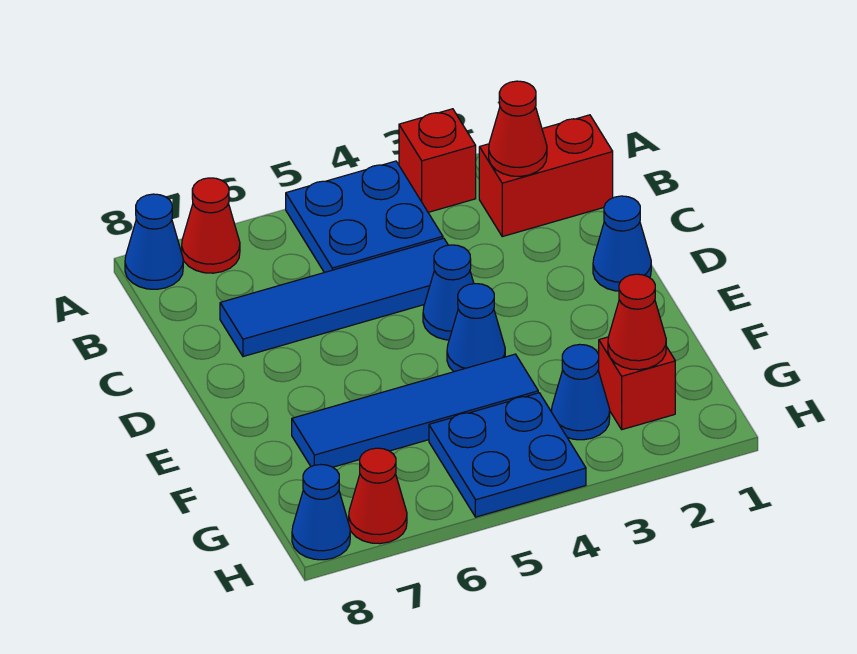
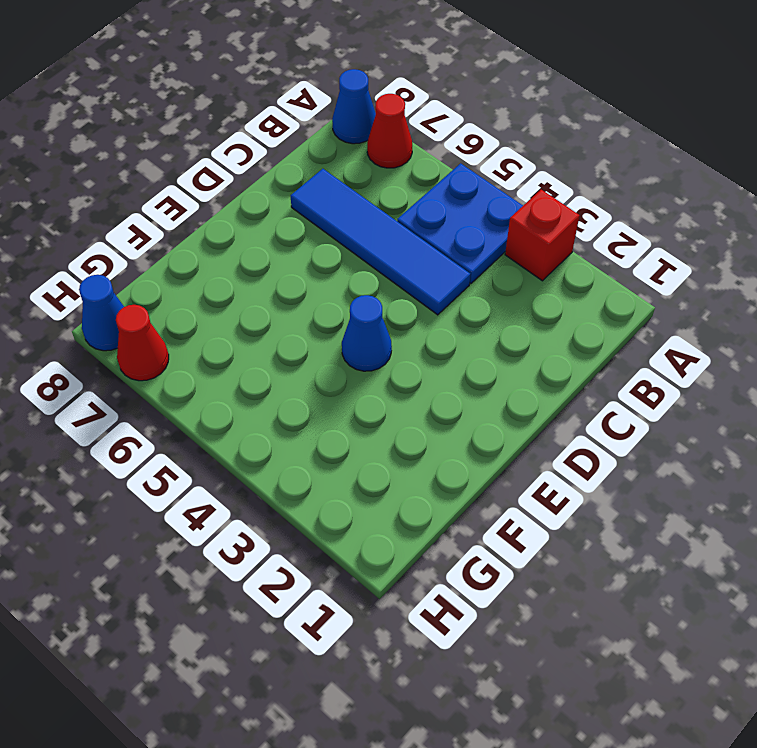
none -> red 1x2 brick [479,115,613,237]
none -> blue 1x1 cone [593,196,651,291]
none -> blue 1x1 cone [423,245,474,340]

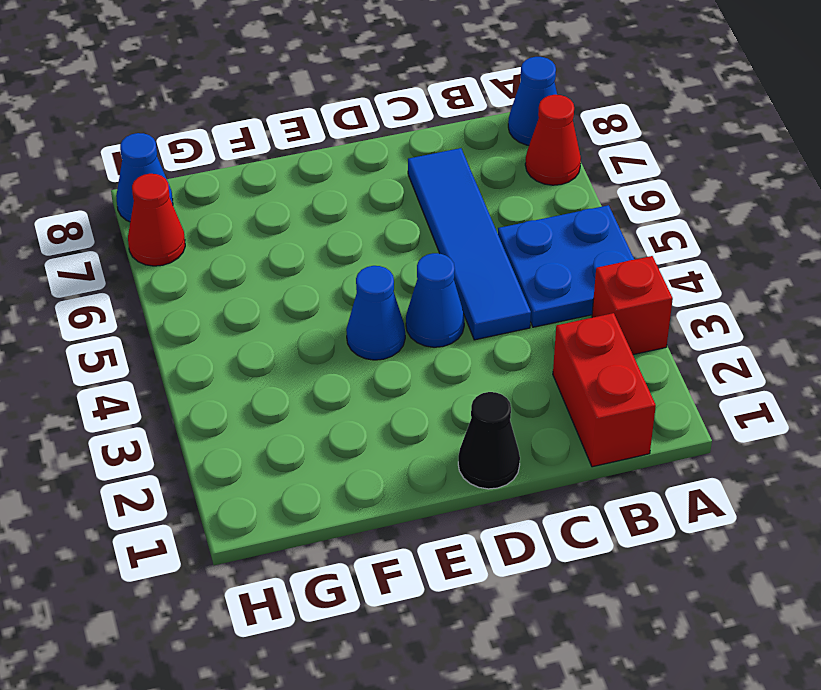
black 1x1 cone [458,392,520,489] -> blue 1x1 cone [593,196,651,291]
none -> blue 1x4 tile [292,354,538,467]
none -> red 1x1 brick [599,337,675,430]
none -> blue 1x1 cone [551,344,610,440]

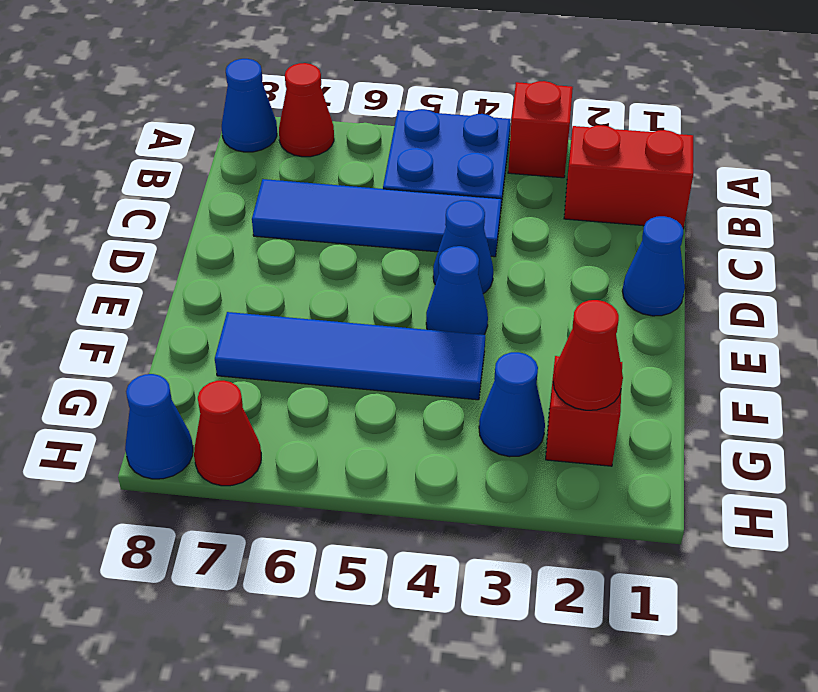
none -> blue 2x2 plate [429,393,586,517]
none -> red 1x1 cone [489,81,547,176]

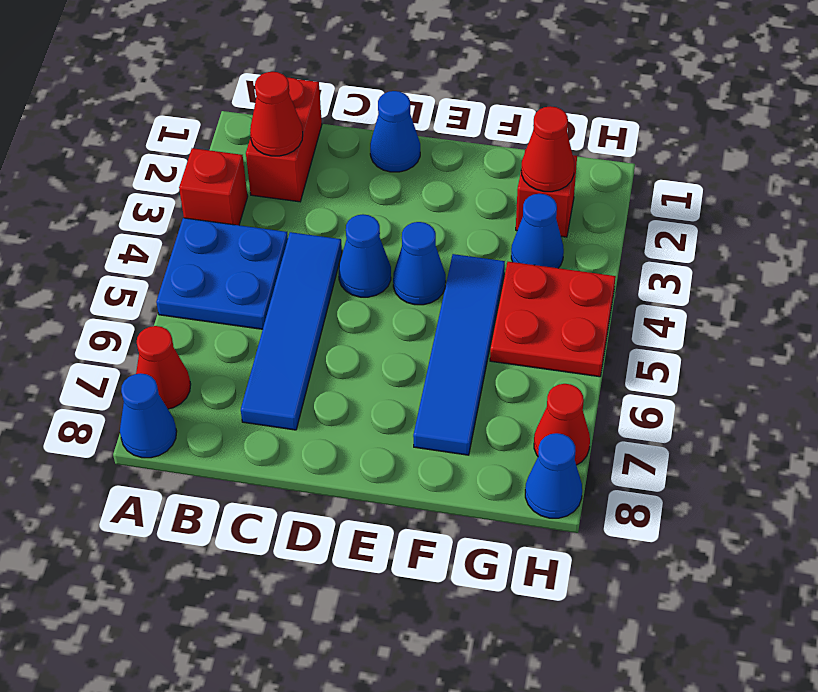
red 2x2 plate [490,262,616,377] -> blue 2x2 plate [429,393,586,517]

